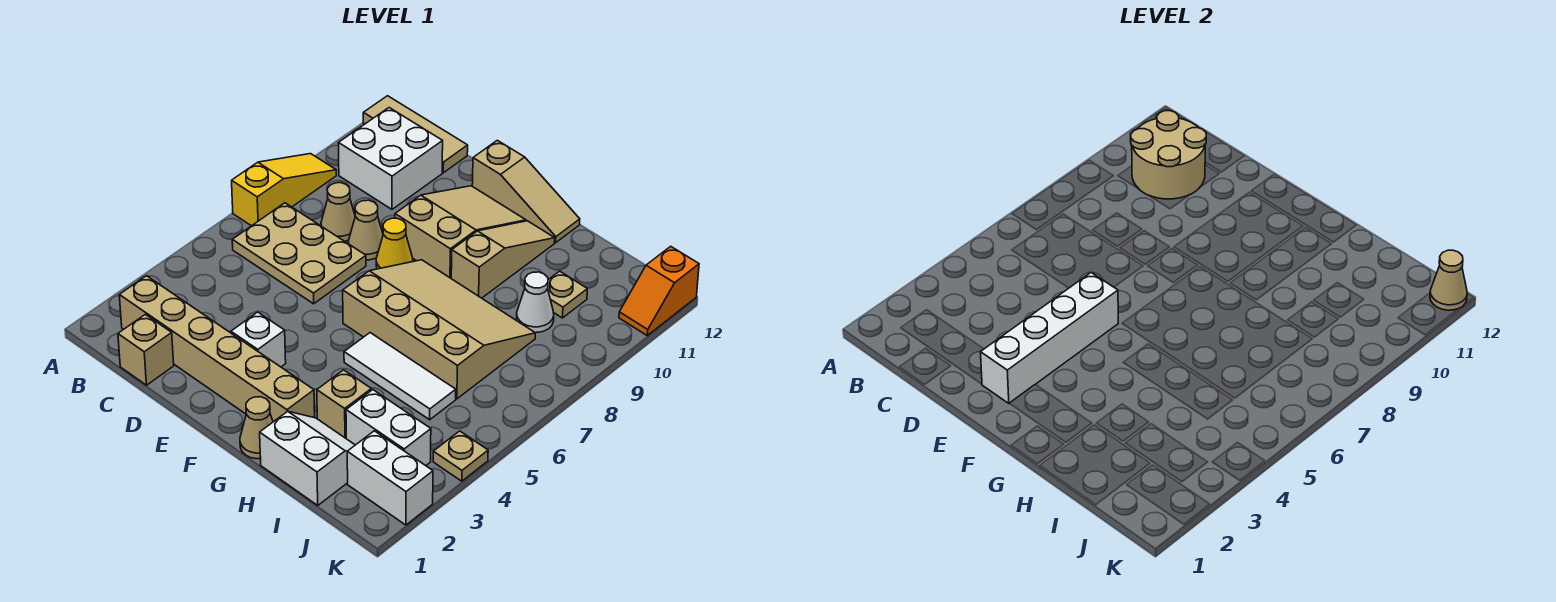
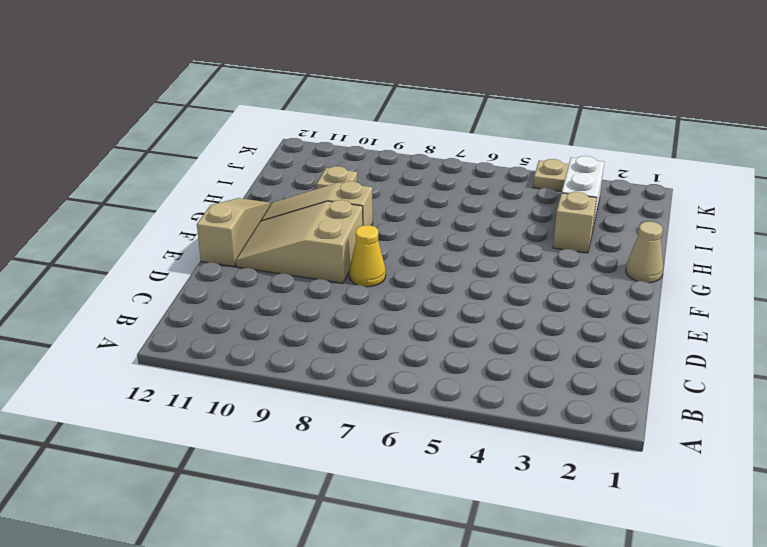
none -> yellow 1x3 slope [232,154,336,226]
none -> tan 1x3 tile [363,96,468,173]
none -> tan 1x6 brick [119,276,315,422]

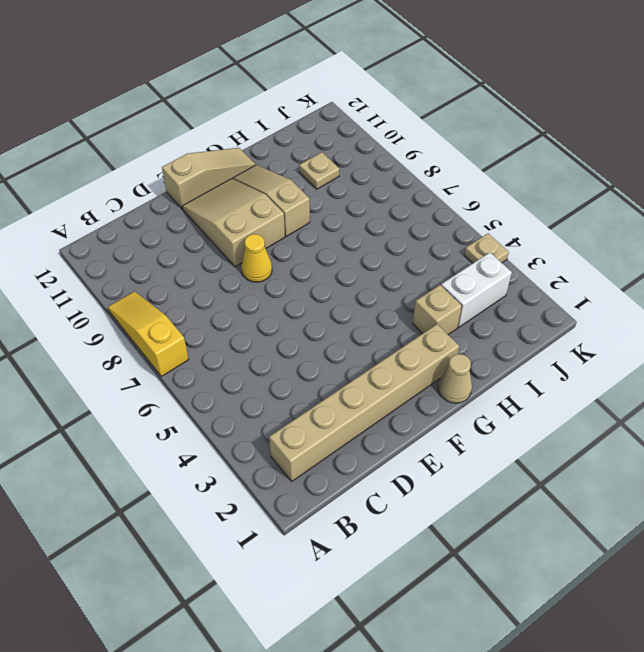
none -> tan 1x3 tile [363,96,468,173]
none -> tan 2x3 plate [232,203,366,304]
none -> white 2x2 brick [338,108,443,209]

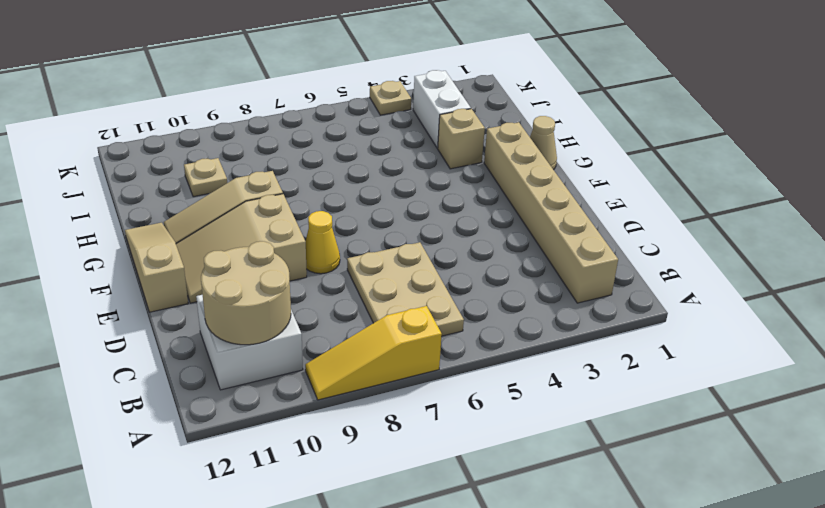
none -> tan 1x3 tile [363,96,468,173]
none -> tan 1x1 brick [118,314,174,385]
none -> tan 1x1 cone [321,183,355,241]

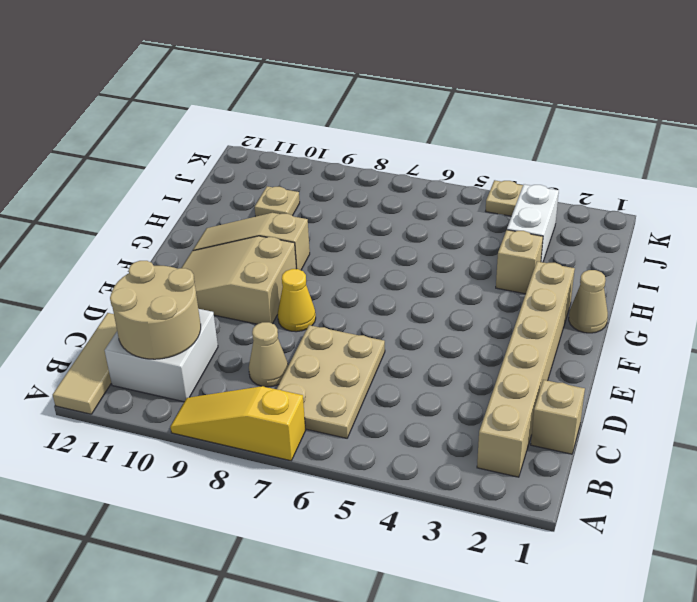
none -> tan 1x1 cone [349,200,383,260]
none -> white 1x1 brick [231,312,286,367]
none -> tan 1x3 slope [472,140,580,243]

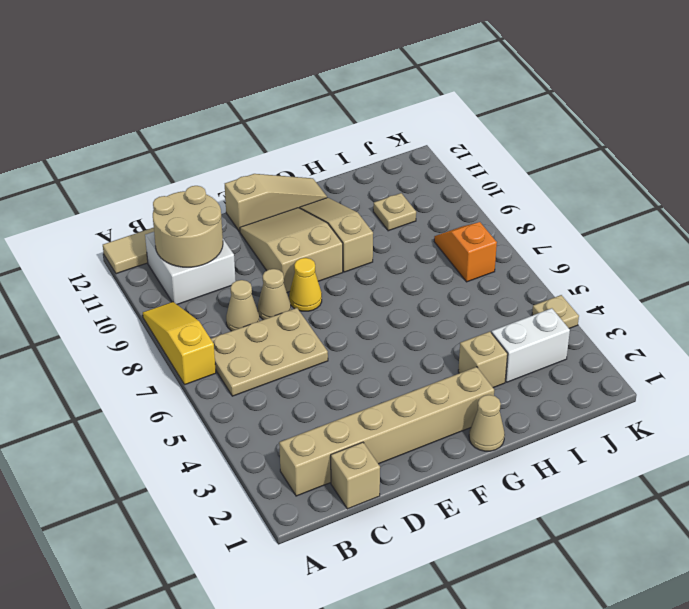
orange 1x2 slope [434,222,497,282] -> orange 1x2 slope turned to [619,246,699,335]
none -> white 1x1 brick [231,312,286,367]
none -> tan 3x4 slope [343,260,535,399]
none -> white 1x3 tile [344,333,456,420]

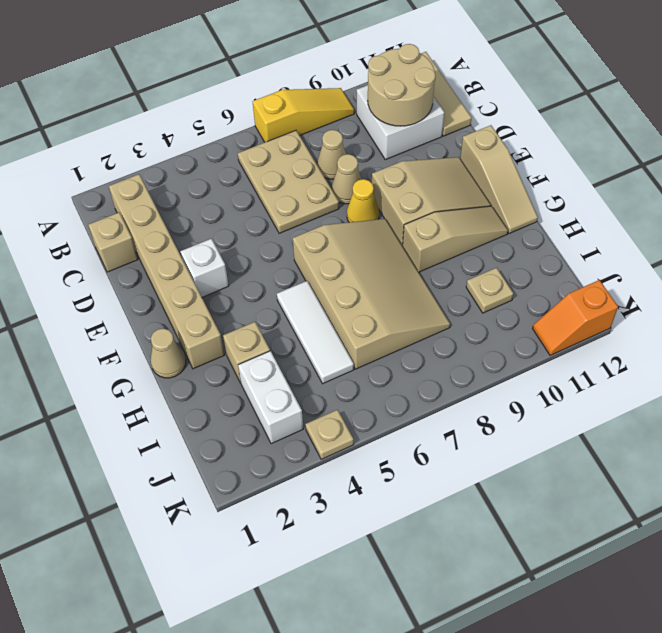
none -> white 2x2 slope [260,411,355,505]
none -> white 1x1 cone [517,272,554,333]
none -> white 1x2 brick [347,431,433,525]

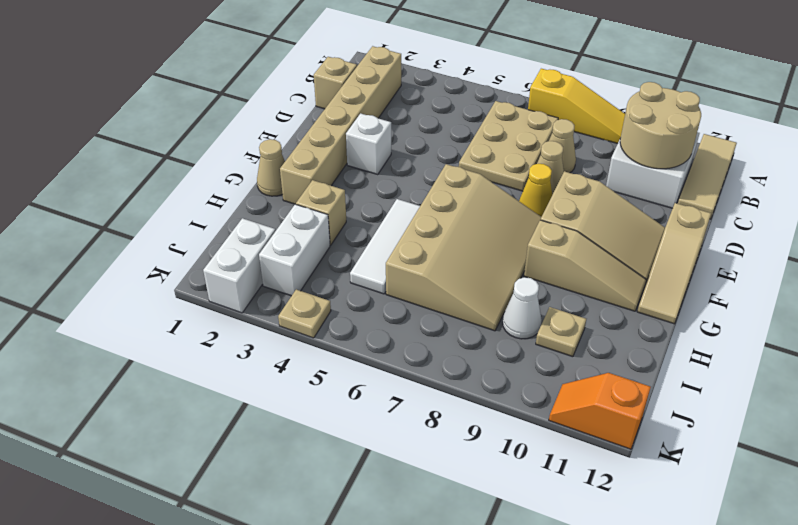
none -> white 2x2 slope [260,411,355,505]
none -> white 1x4 brick [981,273,1118,404]
none -> tan 1x1 cone [1430,250,1467,310]

